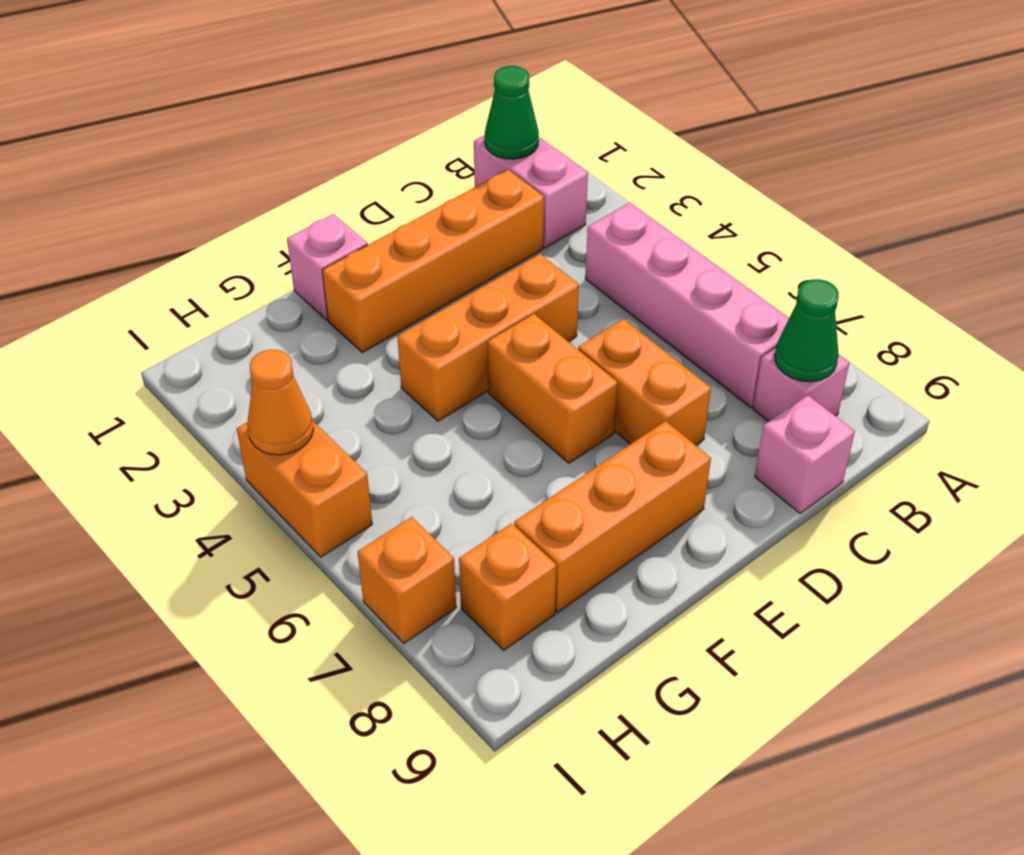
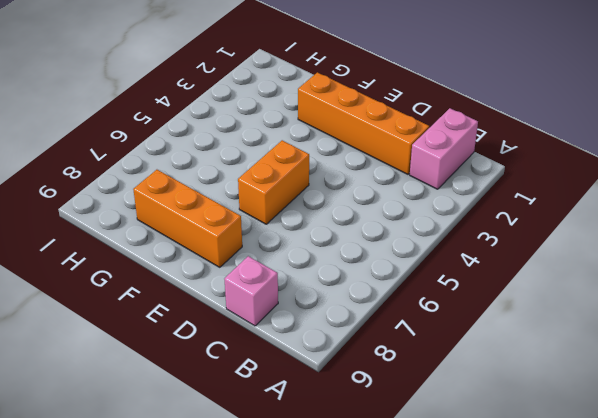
none -> pink 1x4 brick [585,203,789,408]
none -> pink 1x1 brick [753,348,849,422]
none -> orange 1x3 brick [397,254,579,421]

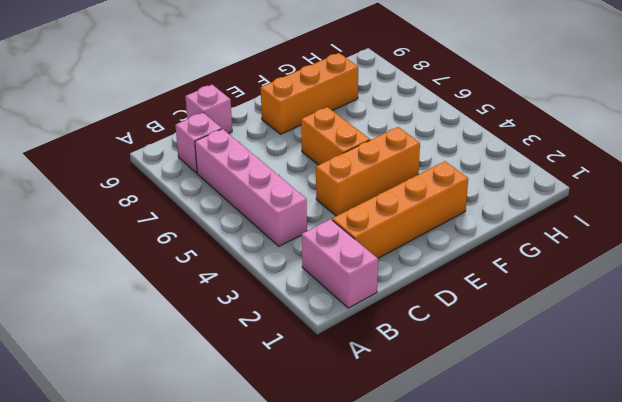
none -> orange 1x2 brick [578,319,711,445]
none -> pink 1x1 brick [287,214,368,320]
none -> orange 1x1 brick [459,523,556,650]

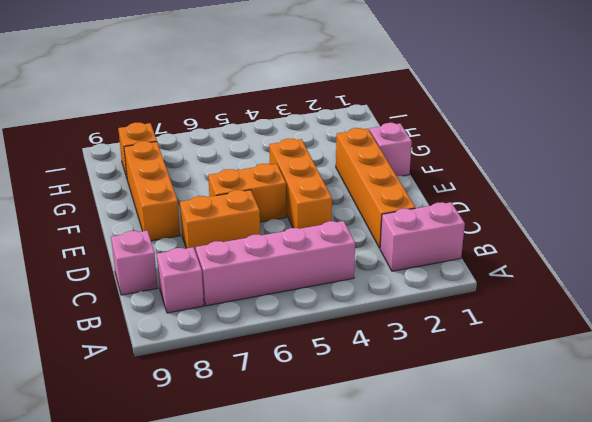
none -> orange 1x2 brick [237,421,372,557]
none -> orange 1x1 brick [358,517,456,643]
none -> green 1x1 cone [485,66,539,159]

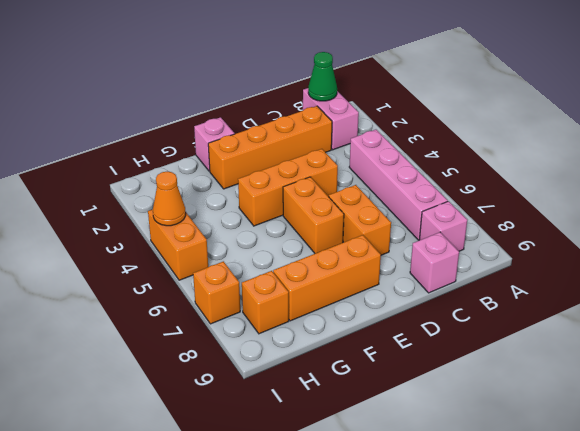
none -> green 1x1 cone [775,279,839,382]

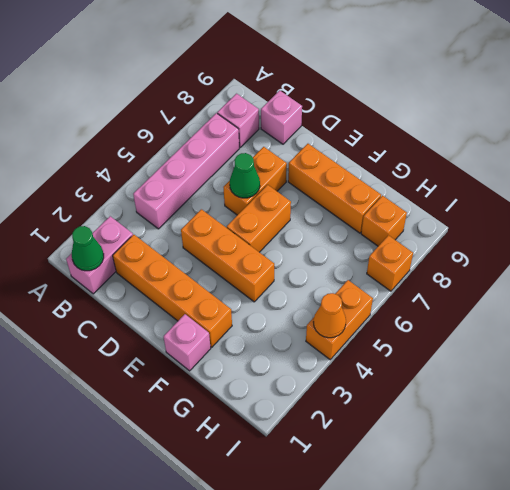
green 1x1 cone [230,153,260,198] -> green 1x1 cone moved to [775,279,839,382]

